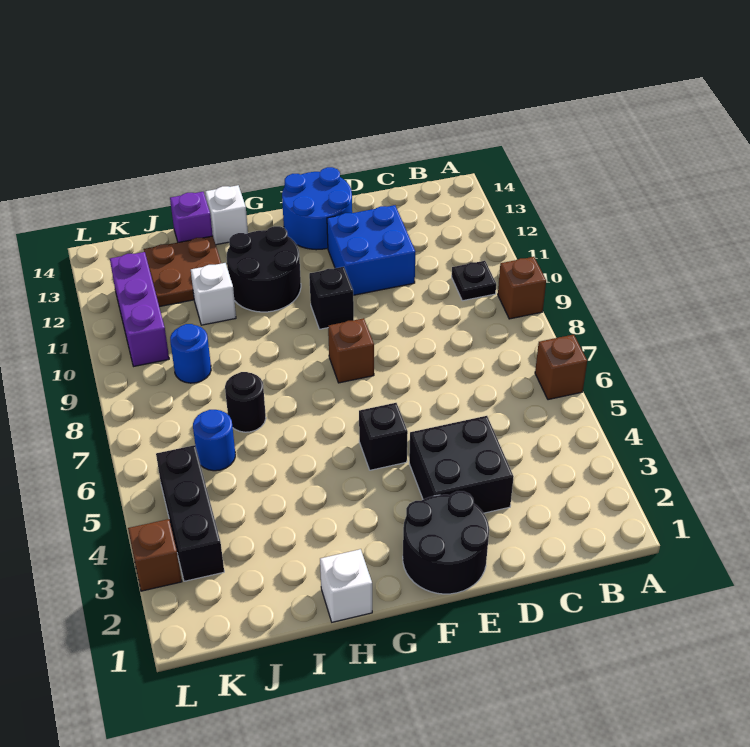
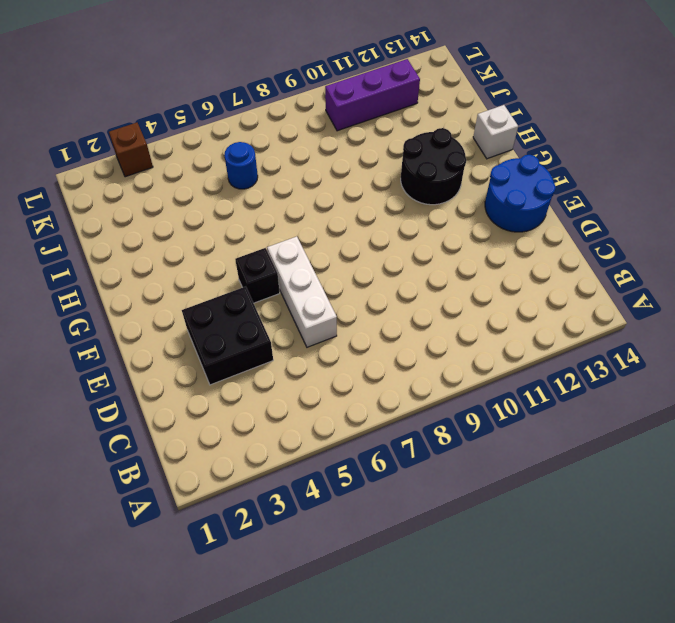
white 1x3 brick [267,236,337,347] -> none
none -> brown 1x1 brick [535,334,587,400]
none -> brown 1x1 brick [498,257,546,319]
none -> black 1x1 plate [452,261,496,301]

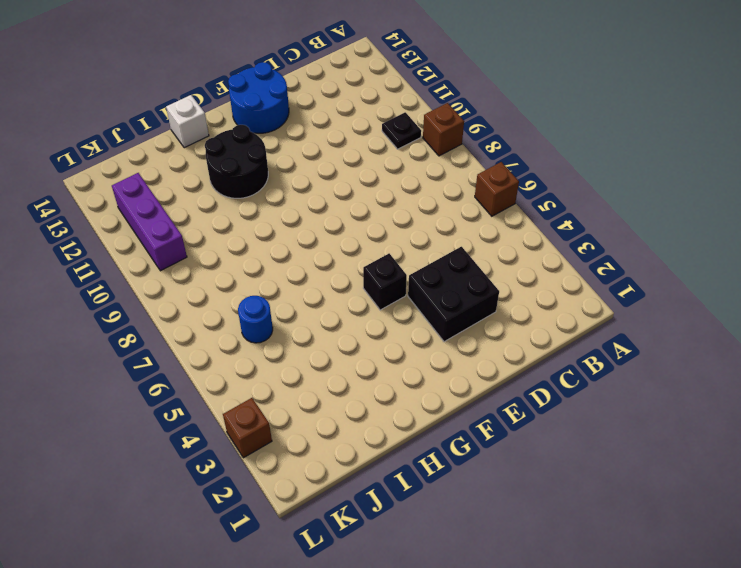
none -> blue 2x2 brick [327,205,415,295]
none -> black 2x2 round brick [403,491,489,594]
none -> brown 1x1 brick [328,318,374,383]

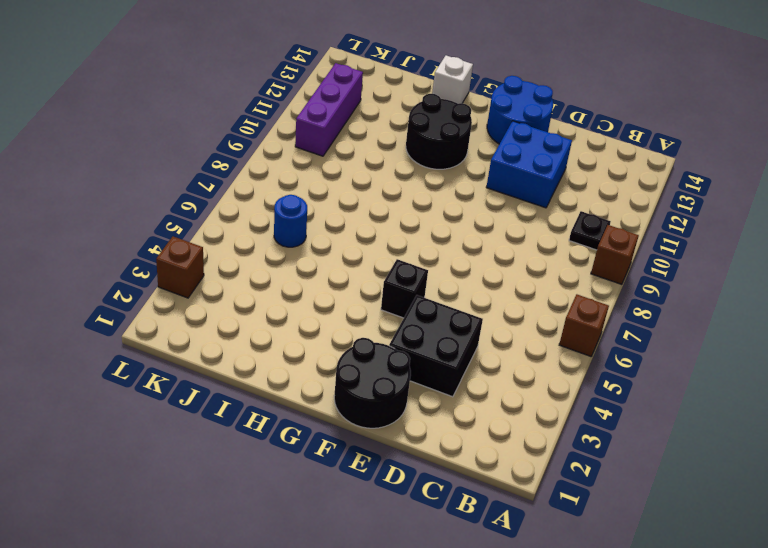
none -> brown 1x1 brick [328,318,374,383]
none -> black 1x1 brick [309,267,354,329]
none -> white 1x1 brick [320,549,372,622]

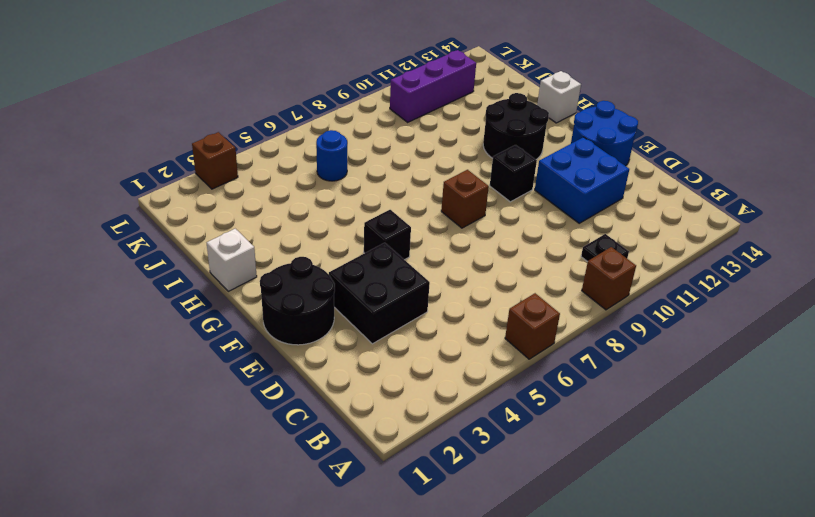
none -> black 1x1 round brick [225,372,266,432]
none -> white 1x1 brick [191,263,236,325]
none -> brown 2x2 plate [144,236,221,307]

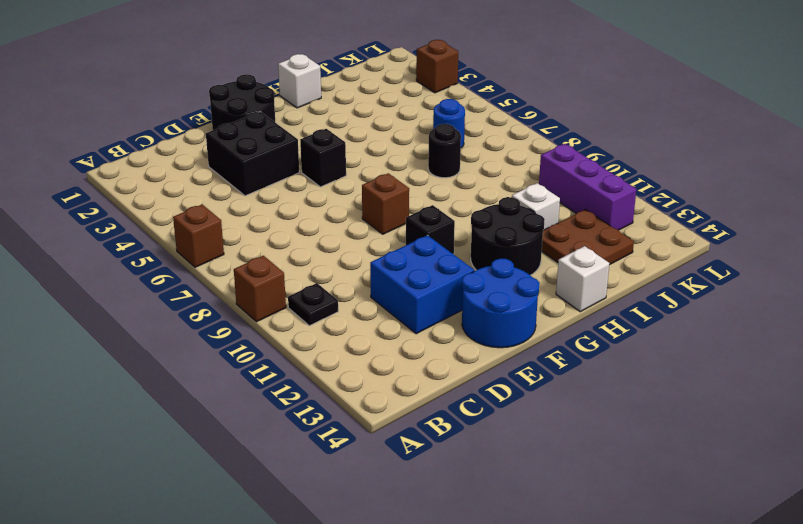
none -> purple 1x1 brick [170,192,213,242]
none -> blue 1x1 round brick [170,324,211,383]
none -> black 1x3 brick [156,445,224,581]

